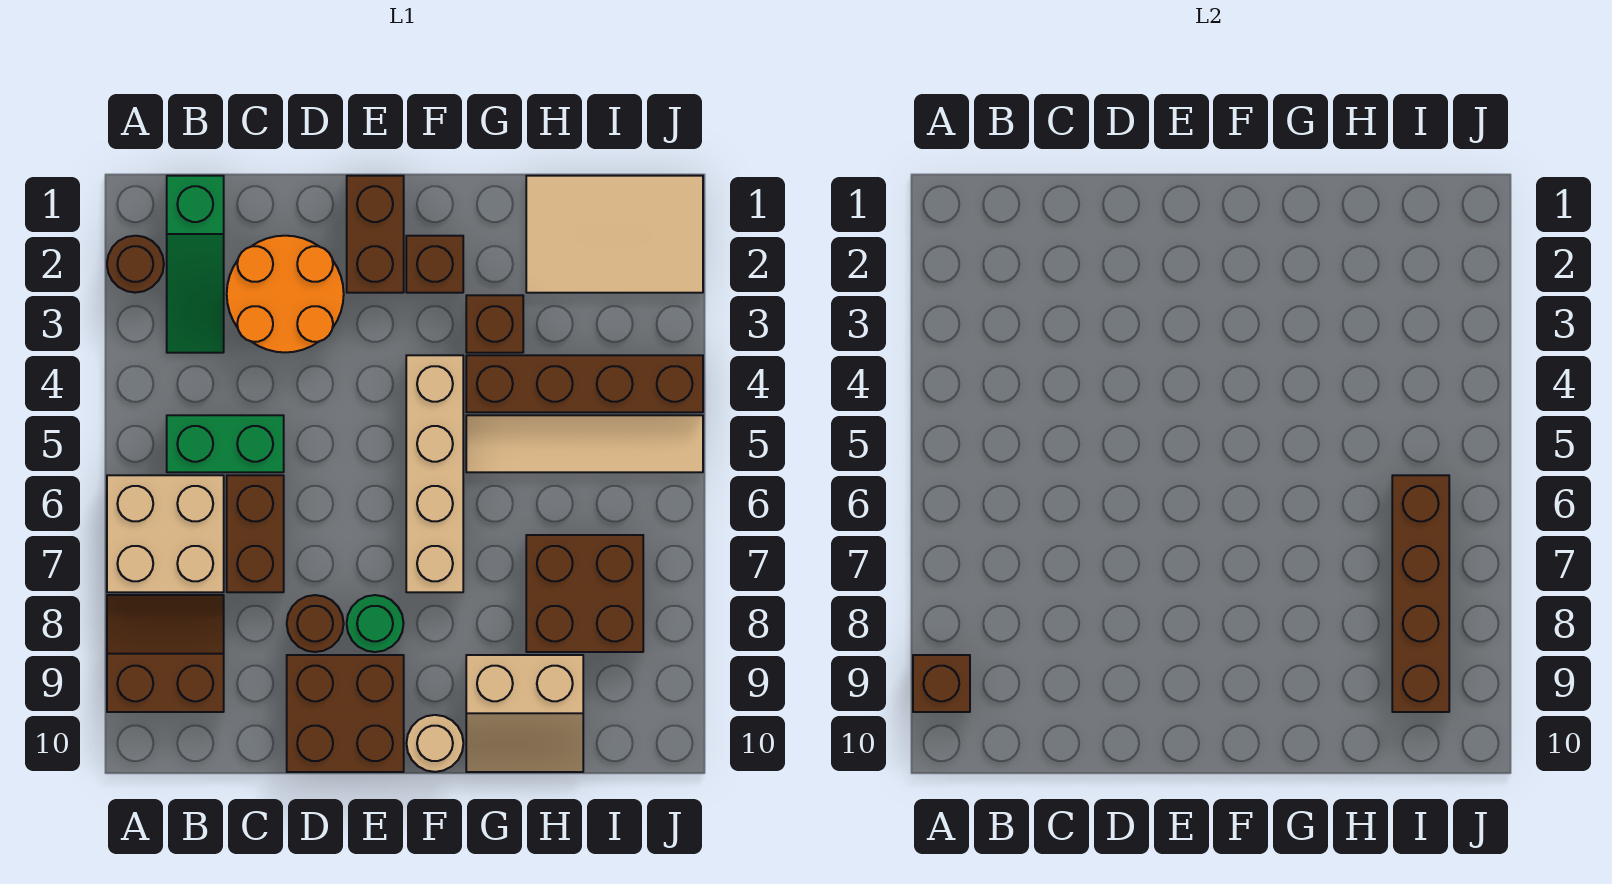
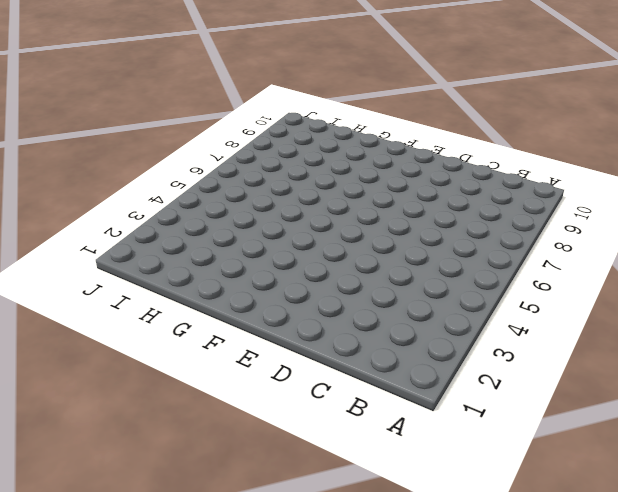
none -> brown 1x1 round brick [107,236,164,293]
none -> tan 2x2 brick [107,475,224,592]
none -> brown 2x2 slope [107,595,224,712]

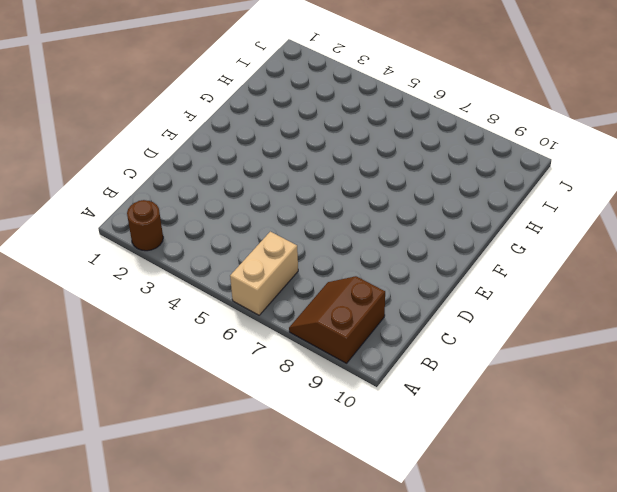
tan 1x2 brick [230,232,298,315] -> tan 2x2 brick [107,475,224,592]
none -> green 1x3 slope [167,176,224,353]
none -> green 1x2 brick [167,415,284,472]
none -> orange 2x2 round brick [227,236,344,352]

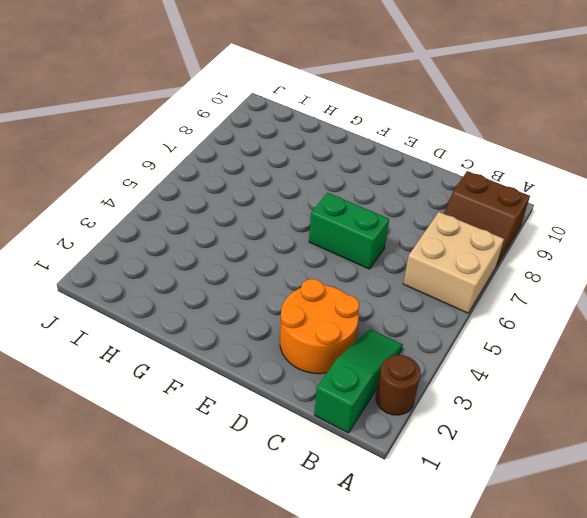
green 1x2 brick [309,193,389,269] -> green 1x2 brick moved to [167,415,284,472]
none -> brown 1x2 brick [227,475,284,592]
none -> brown 1x1 round brick [287,595,344,652]
none -> brown 2x2 brick [287,655,404,772]

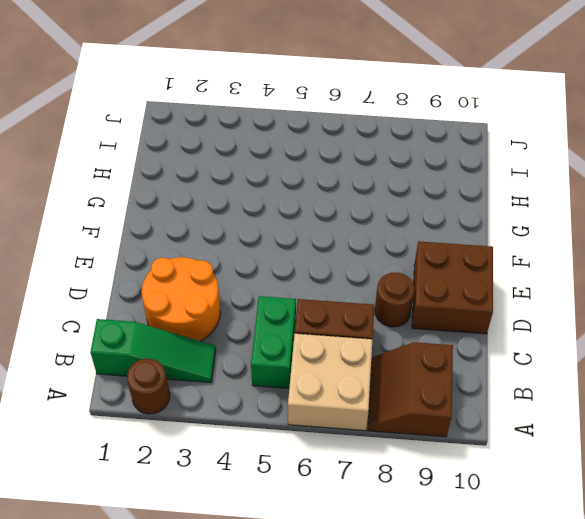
none -> brown 1x2 brick [347,176,404,293]
none -> green 1x1 round brick [347,595,404,652]
none -> brown 1x1 brick [406,236,463,293]

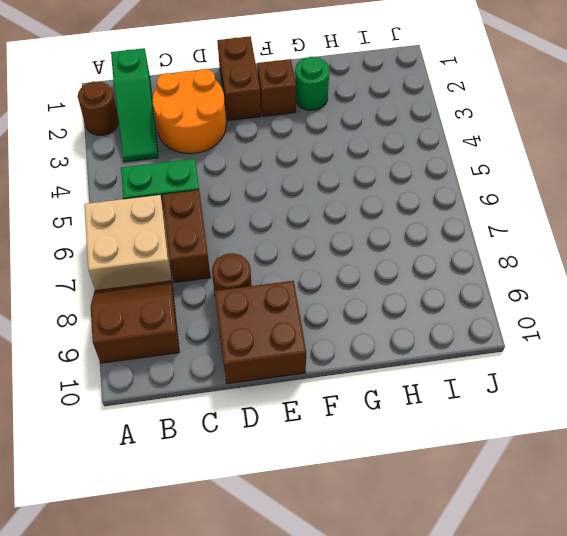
green 1x1 round brick [295,57,329,110] -> green 1x1 round brick moved to [347,595,404,652]
none -> tan 1x4 brick [406,355,463,592]
none -> tan 1x1 round brick [406,715,463,772]
none -> brown 1x1 brick [466,295,523,353]

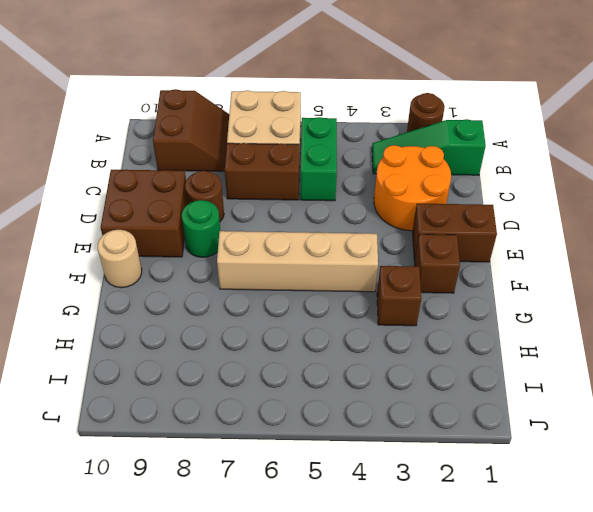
none -> brown 1x4 brick [466,355,703,412]
none -> tan 1x4 tile [466,415,703,472]
none -> tan 2x2 slope [466,655,583,772]

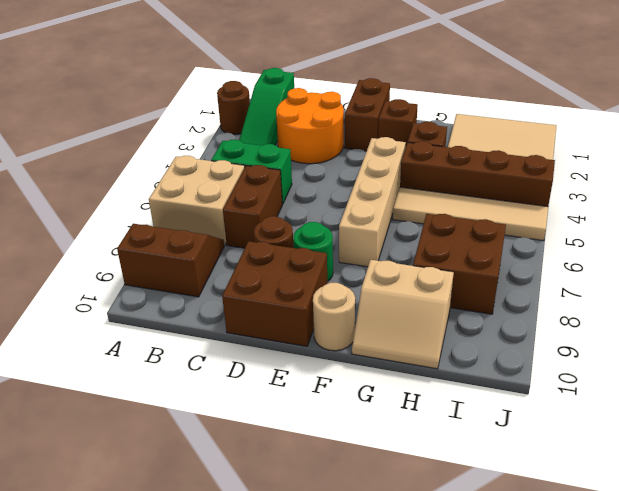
none -> brown 1x1 brick [913,655,970,712]
none -> brown 1x4 brick [1392,475,1449,712]

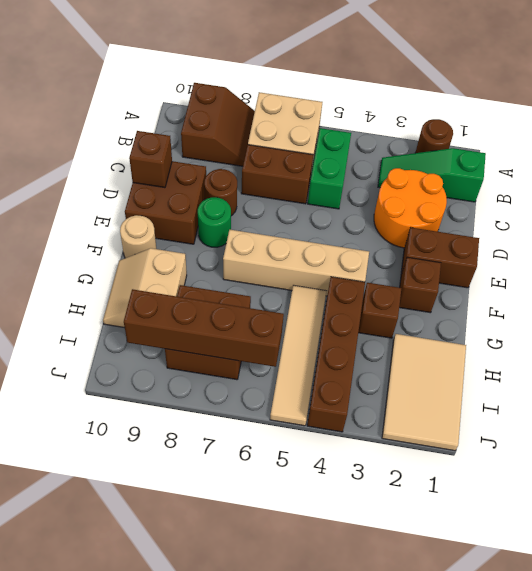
brown 1x1 brick [129,131,172,188] -> brown 1x1 brick moved to [913,655,970,712]

